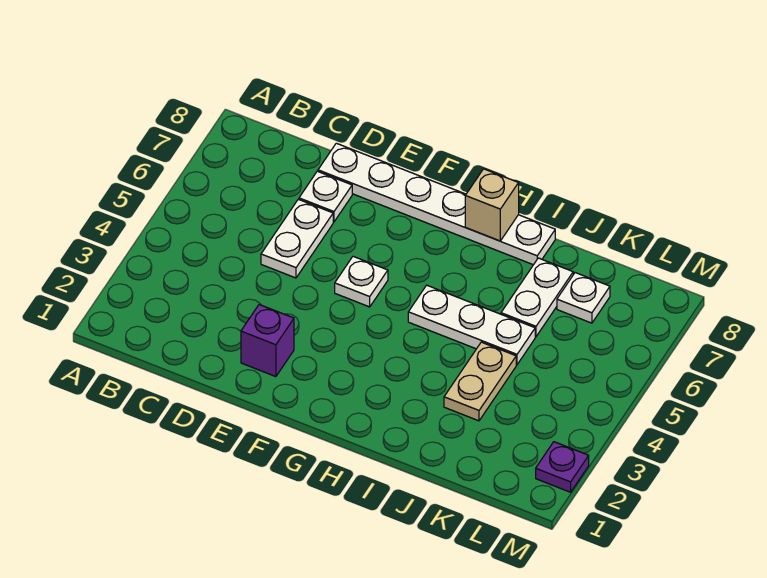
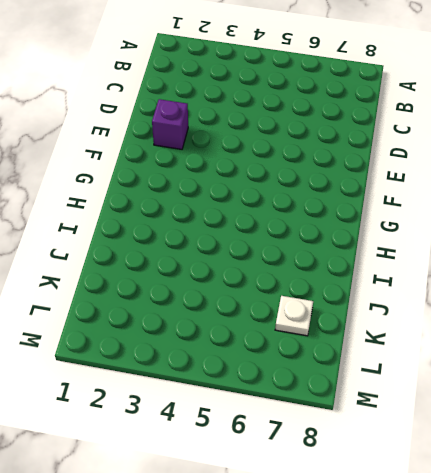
none -> white 1x2 plate [261,199,333,278]
none -> white 1x1 plate [299,171,352,222]

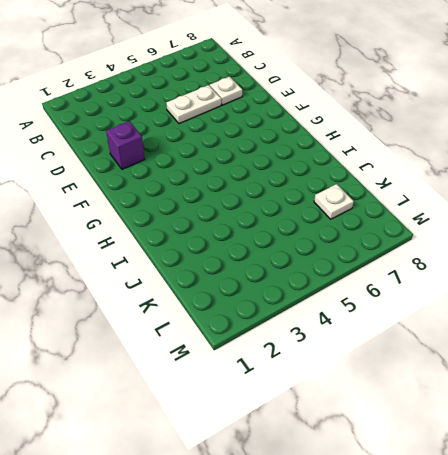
none -> white 1x6 plate [318,143,555,265]
none -> white 1x1 plate [335,256,388,307]

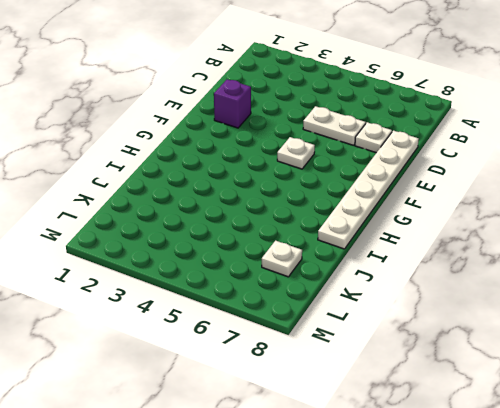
none -> white 1x3 plate [408,285,535,365]
none -> tan 1x2 plate [444,342,516,421]

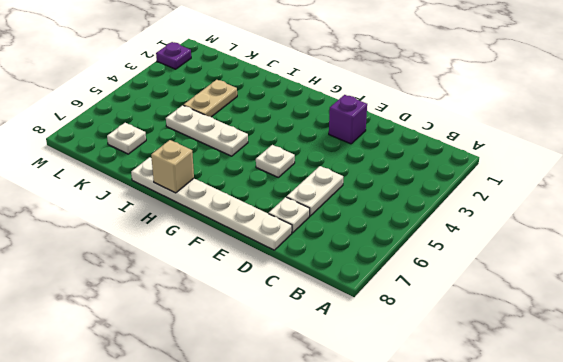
none -> white 1x2 plate [501,258,573,337]

